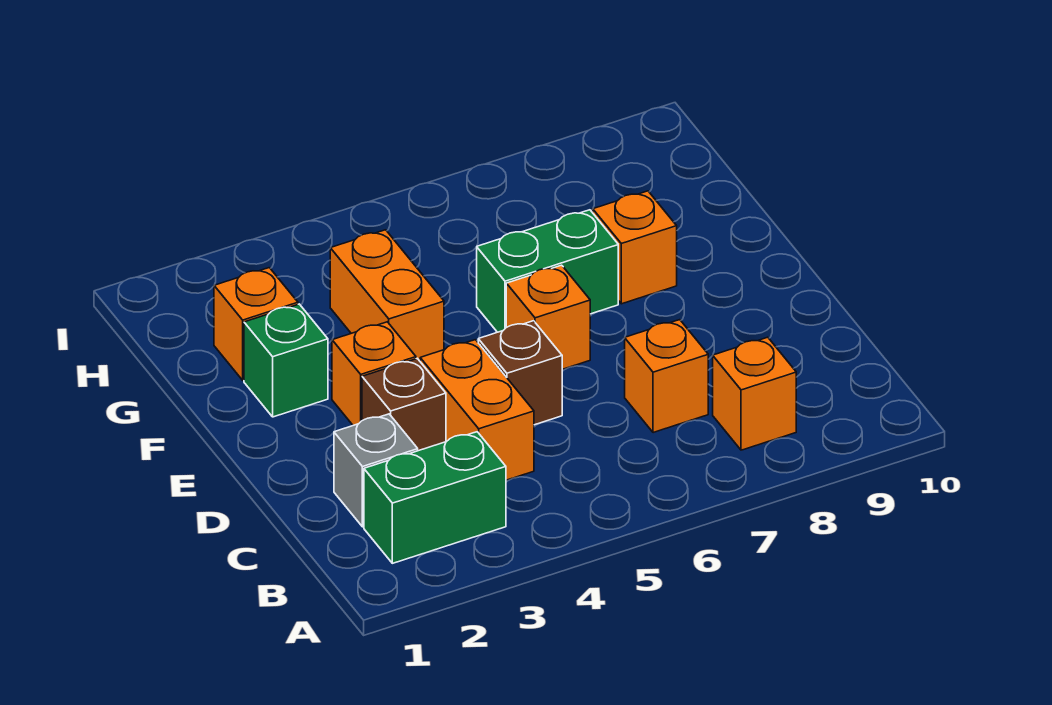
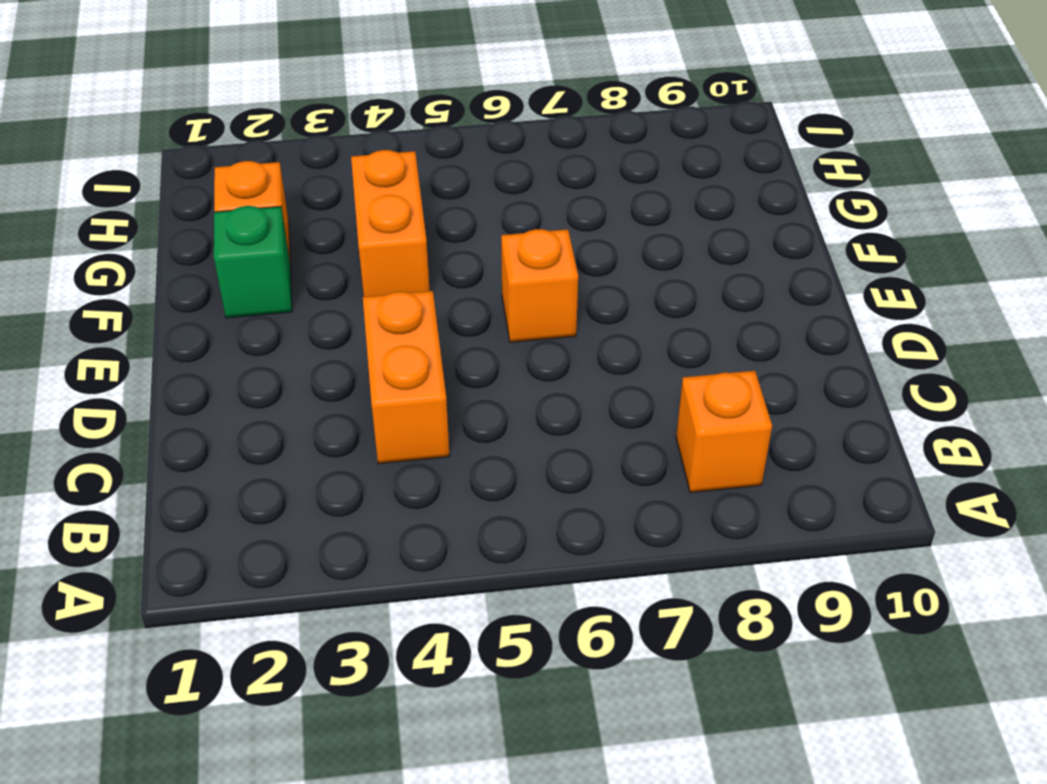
none -> green 1x2 brick [364,432,506,563]
none -> grey 1x1 brick [334,414,418,527]
none -> orange 1x1 brick [625,320,708,433]

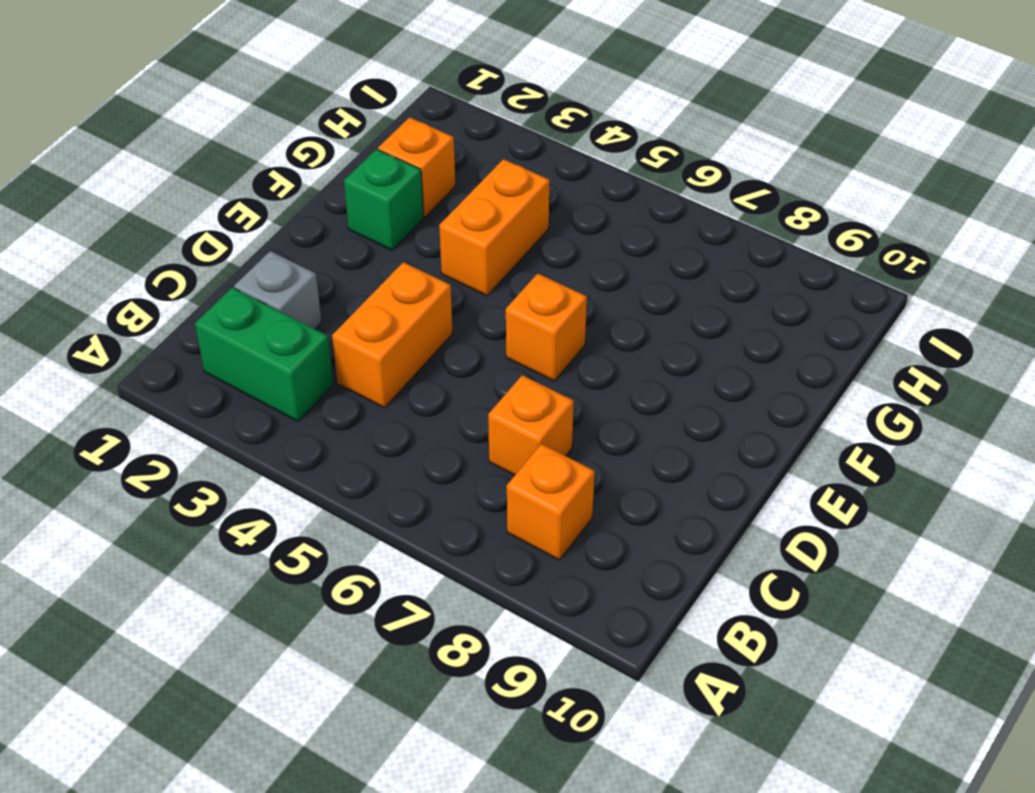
none -> brown 1x1 brick [362,359,446,451]
none -> brown 1x1 brick [478,321,562,425]
none -> orange 1x1 brick [332,322,416,425]

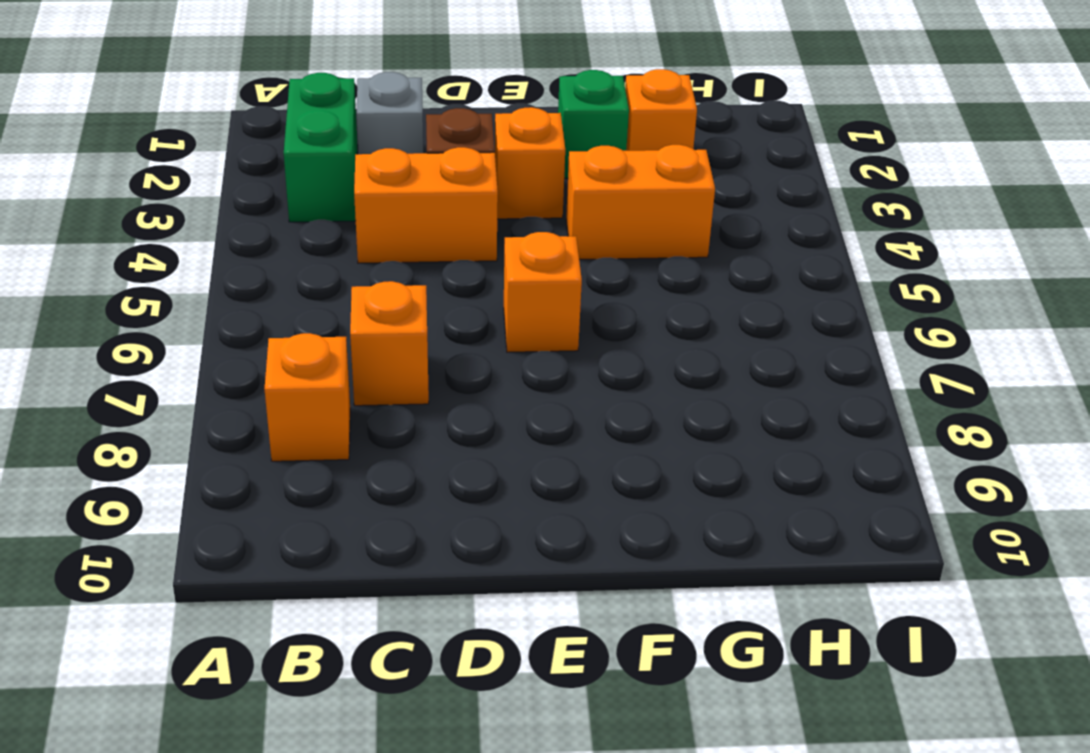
none -> brown 1x1 brick [478,321,562,425]
none -> green 1x2 brick [477,210,618,332]
none -> orange 1x1 brick [593,191,677,304]

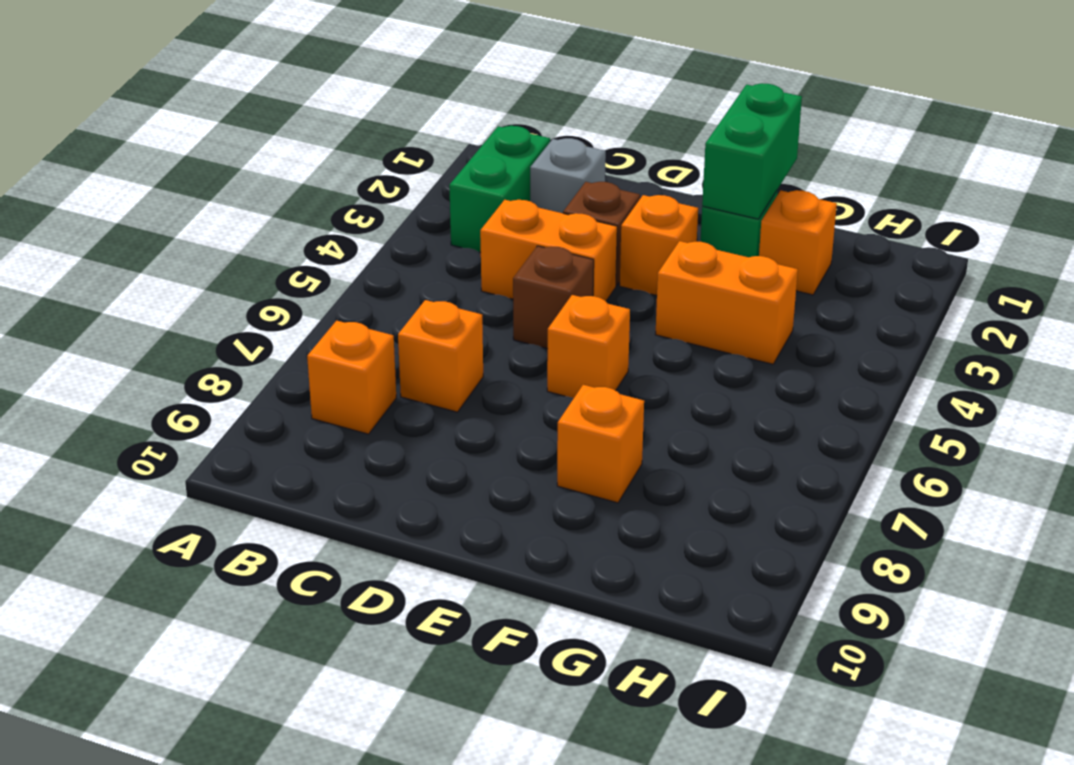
green 1x2 brick [702,83,802,219] -> green 1x2 brick moved to [477,210,618,332]

